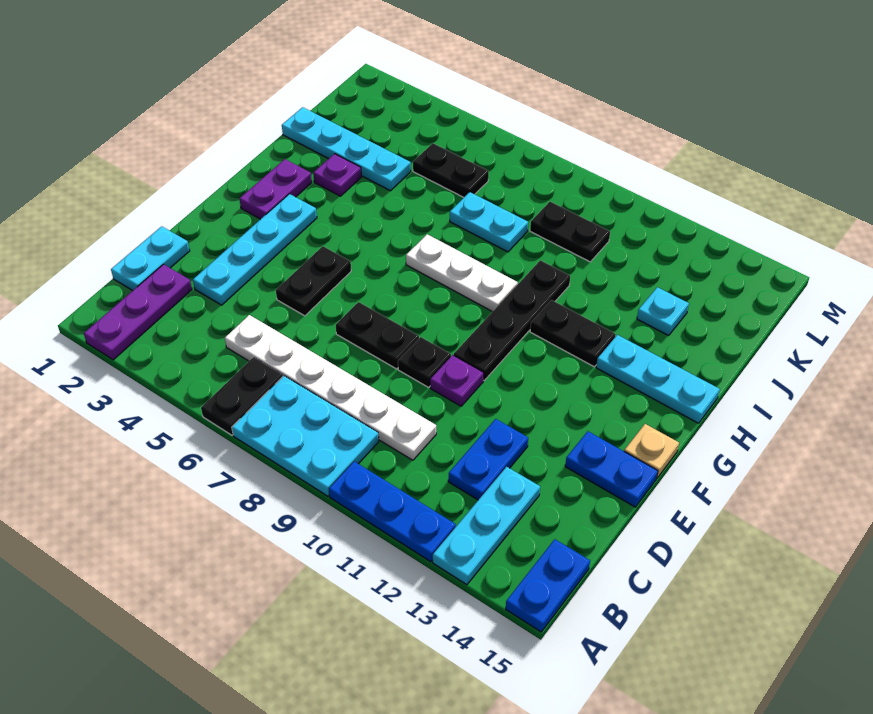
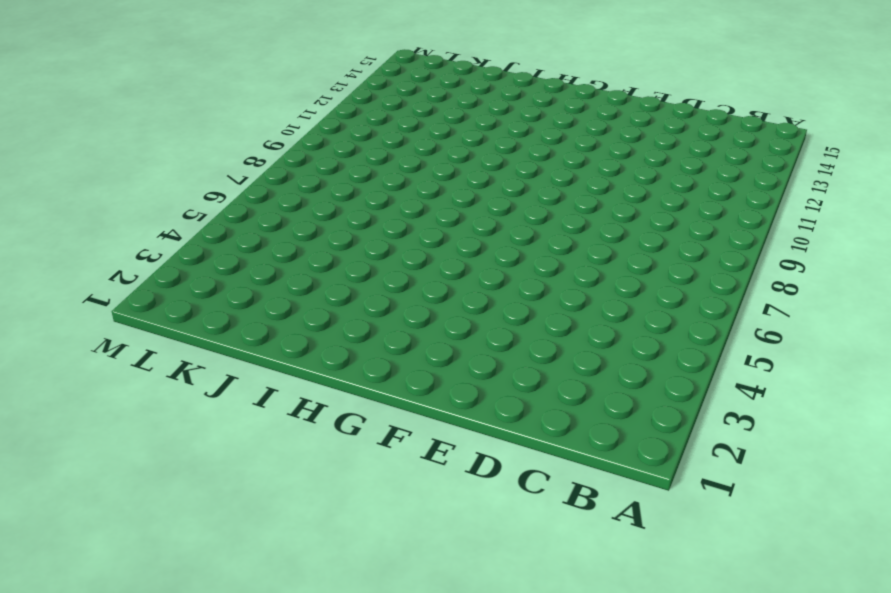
none -> purple 1x3 plate [84,264,192,360]
none -> black 1x2 plate [201,357,283,435]
none -> cyan 2x3 plate [232,376,379,496]

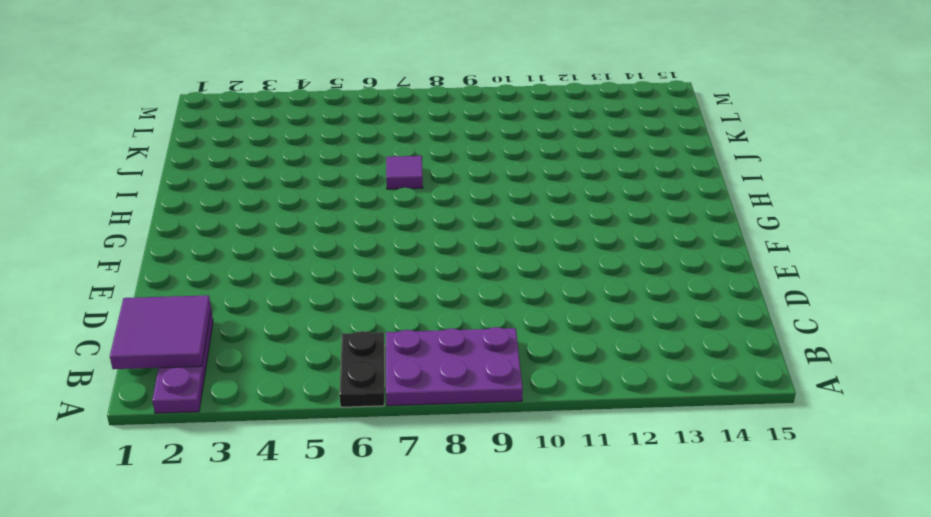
purple 2x3 plate [386,327,523,406] -> cyan 2x3 plate [232,376,379,496]
purple 2x2 tile [110,295,211,369] -> none
purple 1x1 tile [386,156,423,189] -> none
none -> blue 1x3 plate [329,462,456,562]
none -> cyan 1x3 plate [433,467,540,585]
none -> blue 1x2 plate [506,539,590,632]

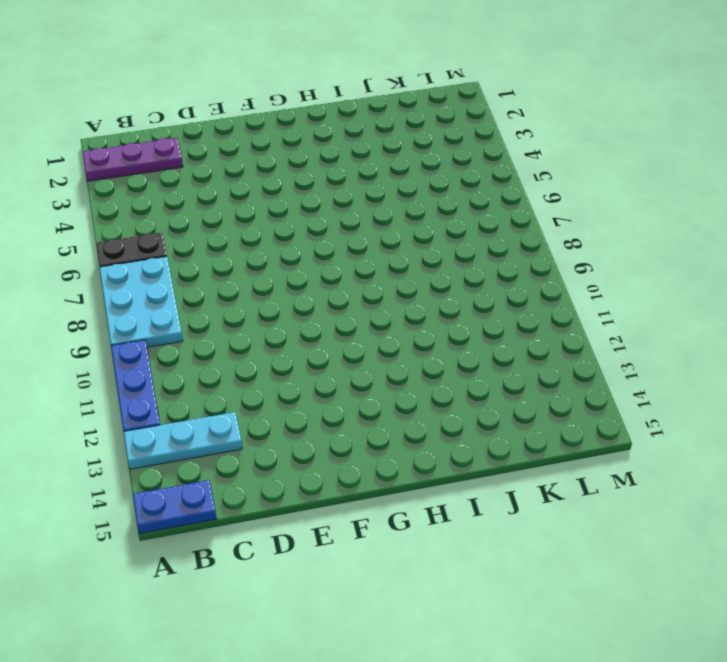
none -> cyan 1x2 plate [111,226,190,291]
none -> white 1x6 plate [225,315,436,460]
none -> blue 1x2 plate [448,419,528,500]

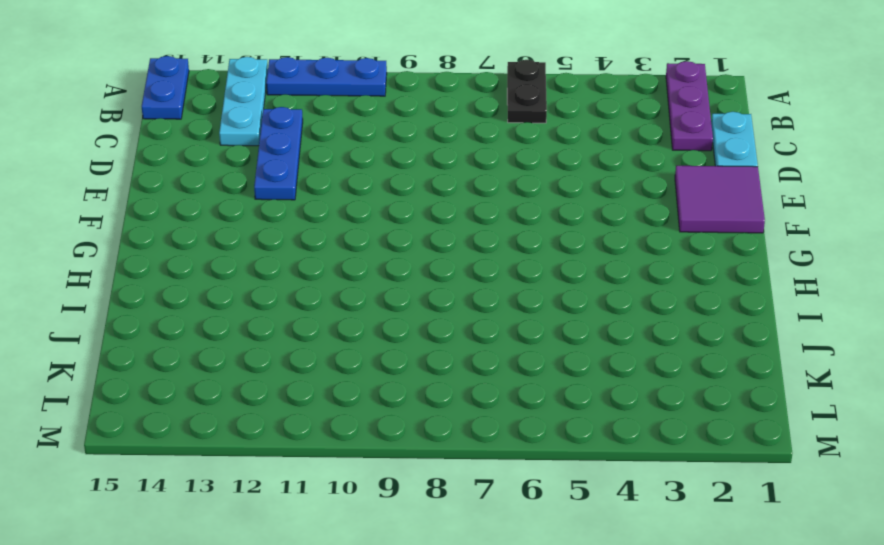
blue 1x3 plate [254,107,303,200] -> blue 1x2 plate [448,419,528,500]
purple 2x2 tile [675,166,765,233] -> none
none -> cyan 2x3 plate [232,376,379,496]
none -> white 1x6 plate [225,315,436,460]
none -> cyan 1x4 plate [193,194,317,305]

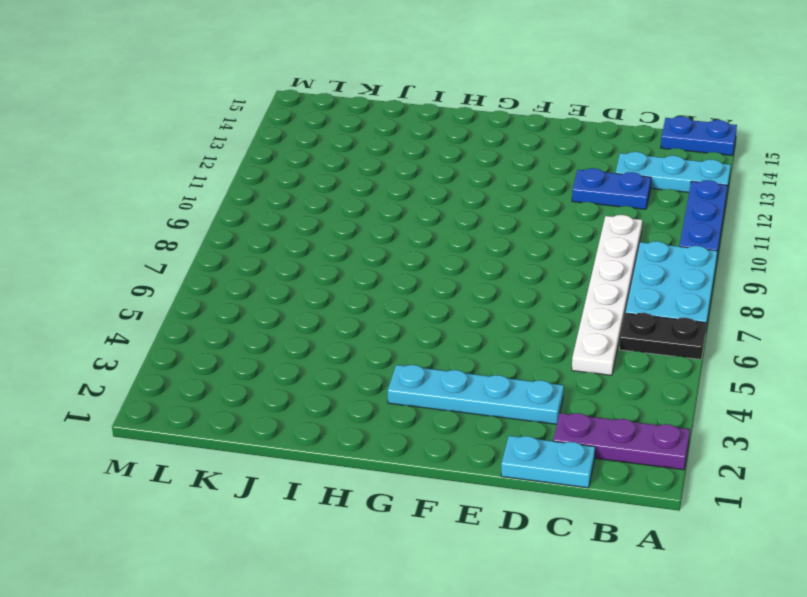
none -> black 1x2 plate [276,246,351,316]
none -> black 1x2 plate [336,302,419,369]
none -> black 1x1 plate [398,337,451,387]

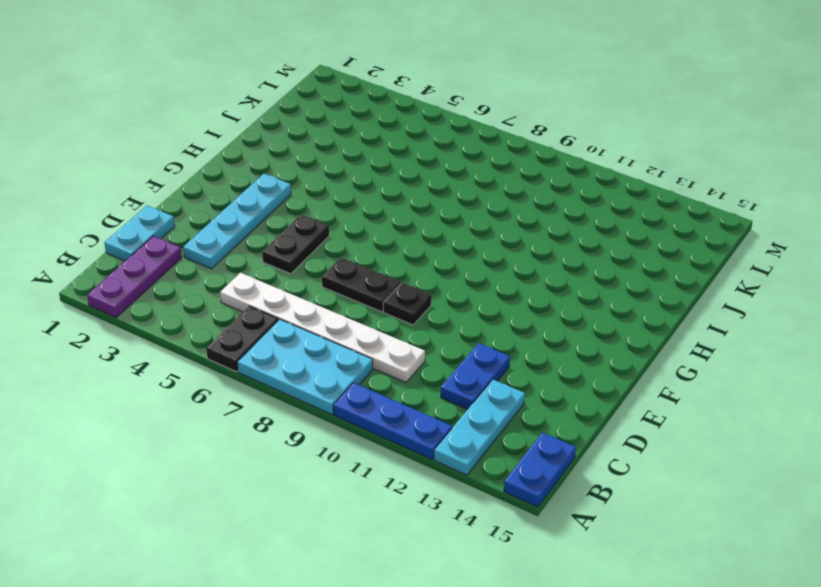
none -> purple 1x1 plate [430,355,484,406]
none -> blue 1x2 plate [565,431,658,507]
none -> black 1x4 plate [454,260,570,380]

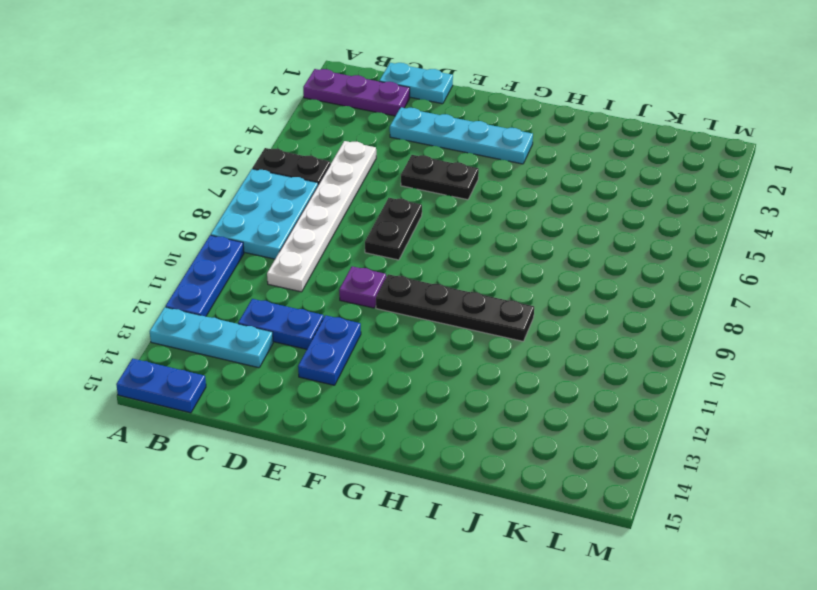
blue 1x2 plate [298,315,361,385] -> blue 1x2 plate moved to [565,431,658,507]
none -> black 1x1 plate [398,337,451,387]
none -> tan 1x1 plate [624,424,679,478]
none -> purple 1x2 plate [240,159,312,219]

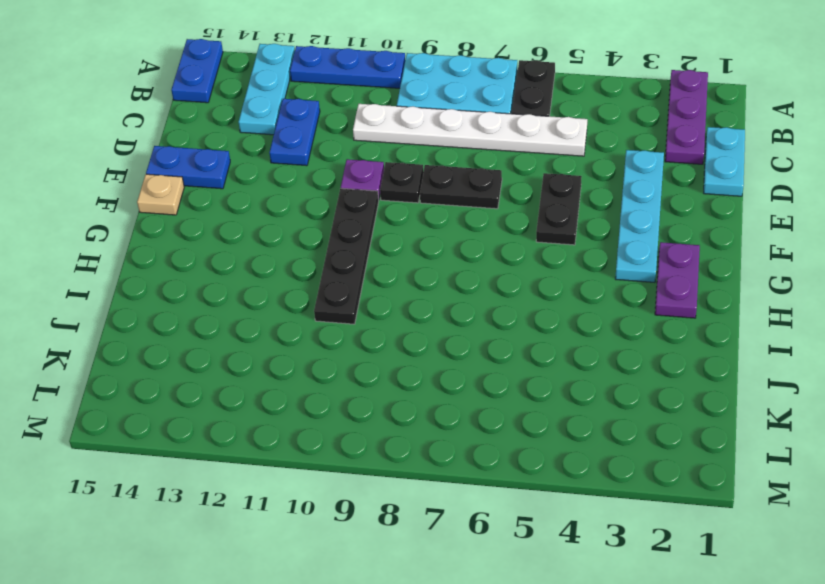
none -> white 1x3 plate [406,234,518,312]
none -> black 1x2 plate [530,300,616,367]
none -> cyan 1x3 plate [596,335,720,423]

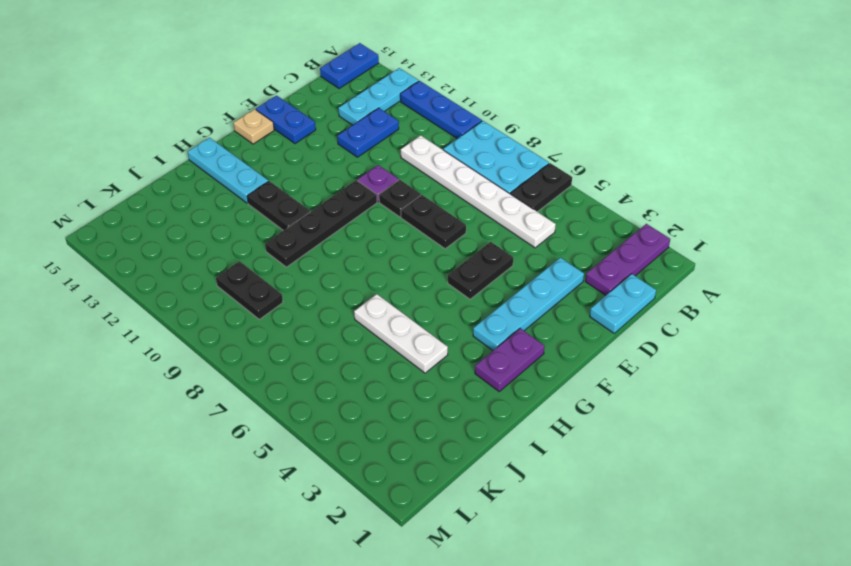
white 1x3 plate [354,294,448,373] -> white 1x3 plate moved to [406,234,518,312]
none -> purple 1x1 plate [313,154,361,196]
none -> cyan 1x4 plate [282,107,411,191]
none -> cyan 1x2 plate [450,192,528,252]

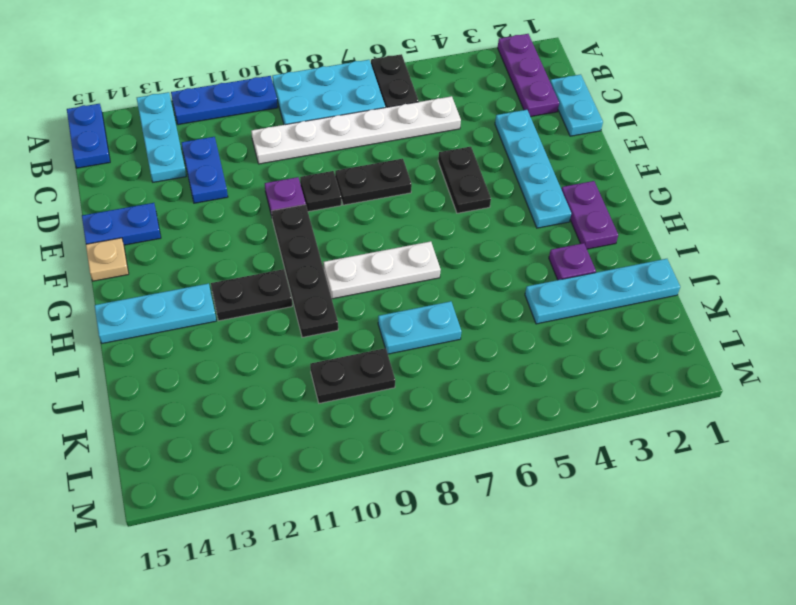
none -> cyan 1x1 plate [637,287,689,335]
none -> black 1x2 plate [413,143,489,197]

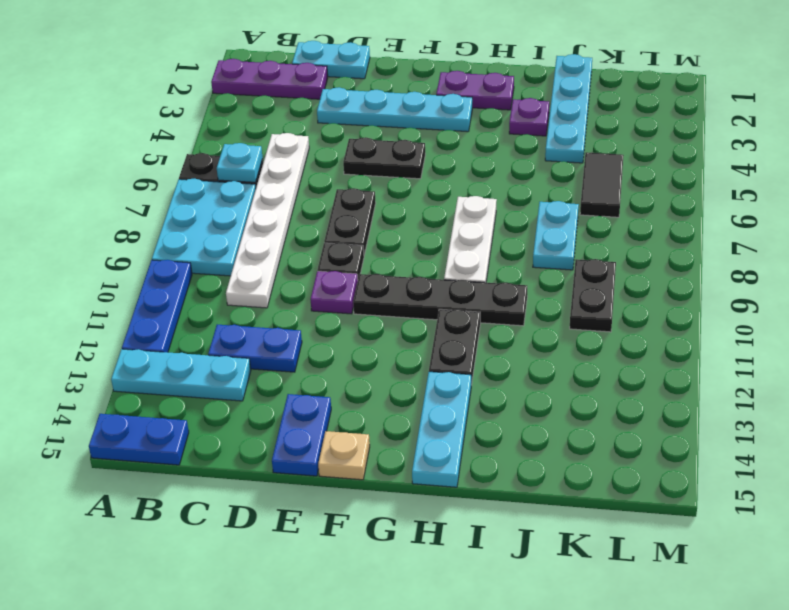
cyan 1x1 plate [217,143,263,182] -> cyan 1x1 plate moved to [637,287,689,335]
black 1x2 tile [580,152,624,217] -> black 1x2 plate [413,143,489,197]

